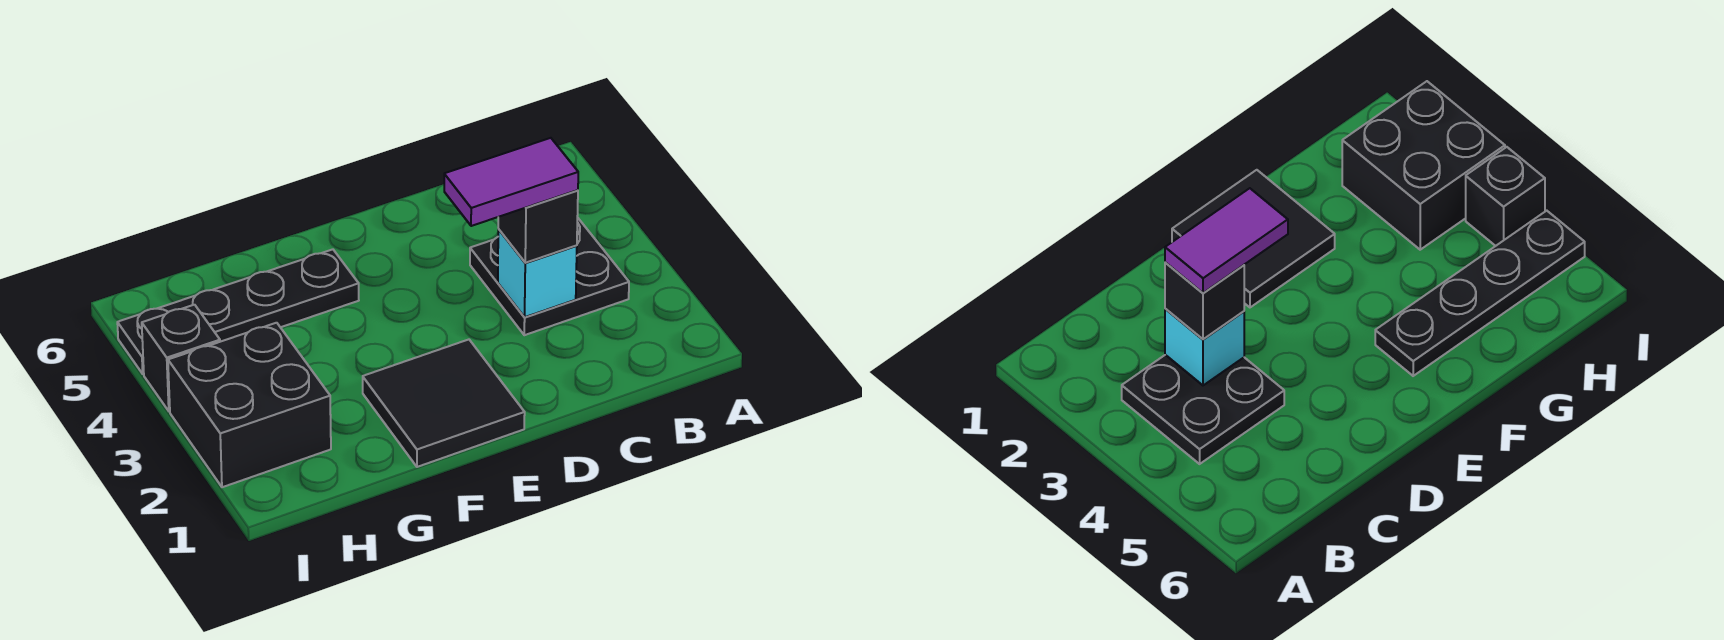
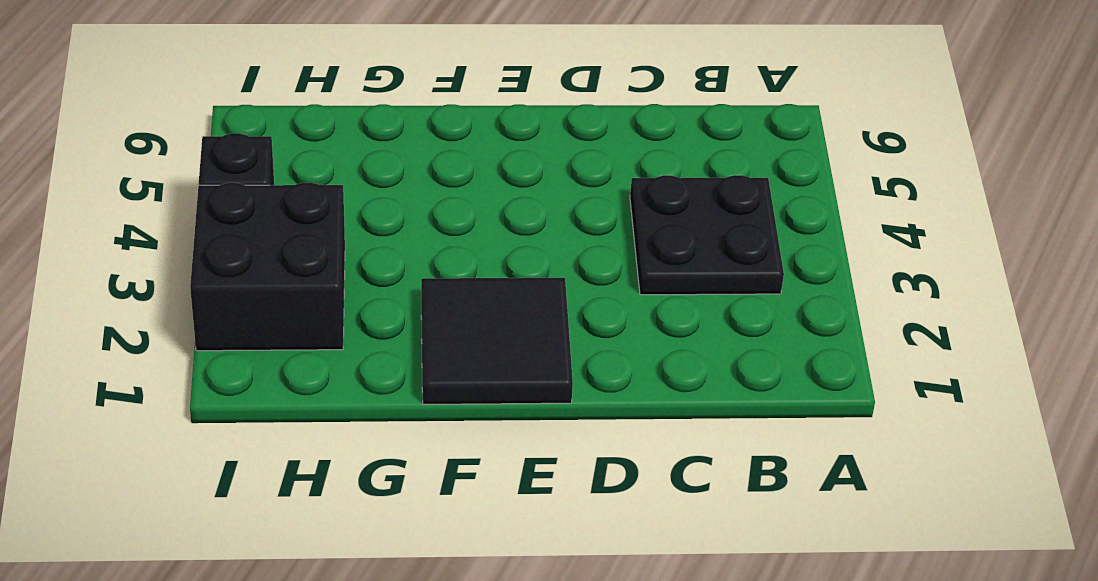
none -> black 1x4 plate [117,249,359,374]
none -> cyan 1x1 brick [498,229,577,317]

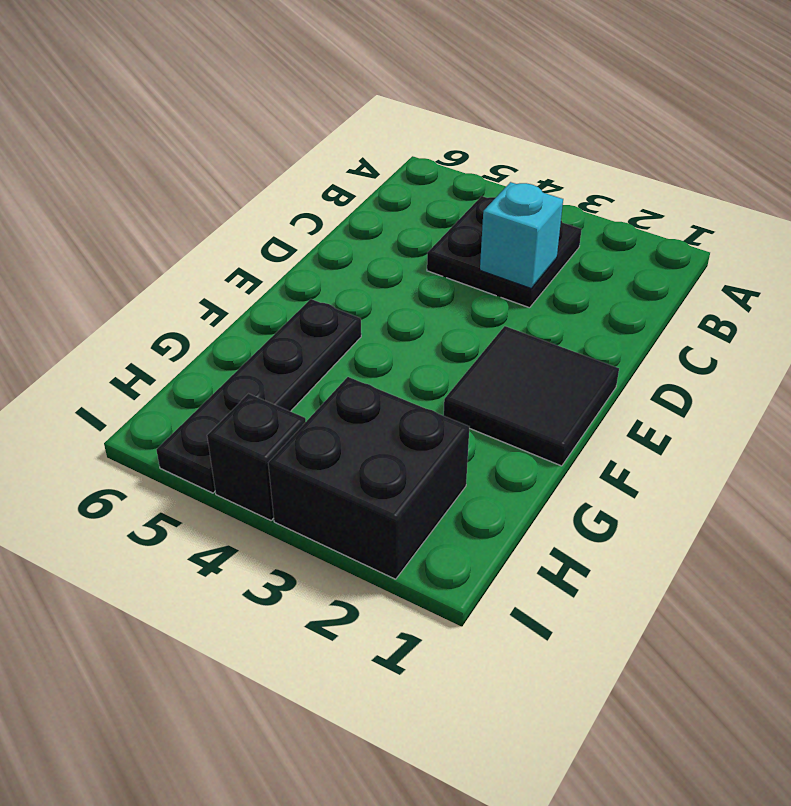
none -> black 1x1 brick [498,190,578,263]
none -> purple 1x2 tile [444,138,578,226]

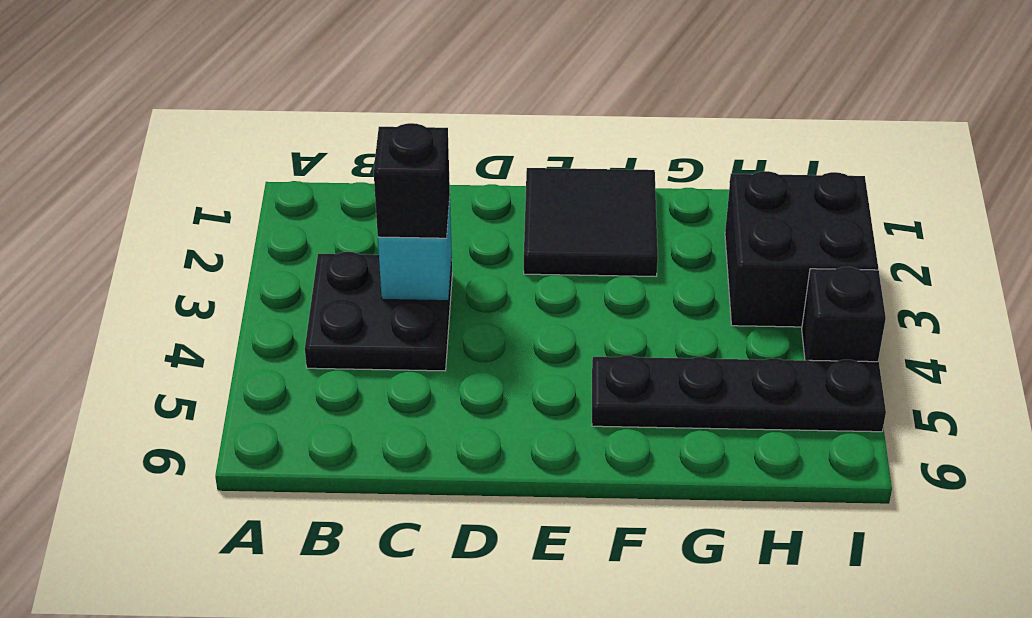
none -> purple 1x2 tile [444,138,578,226]

